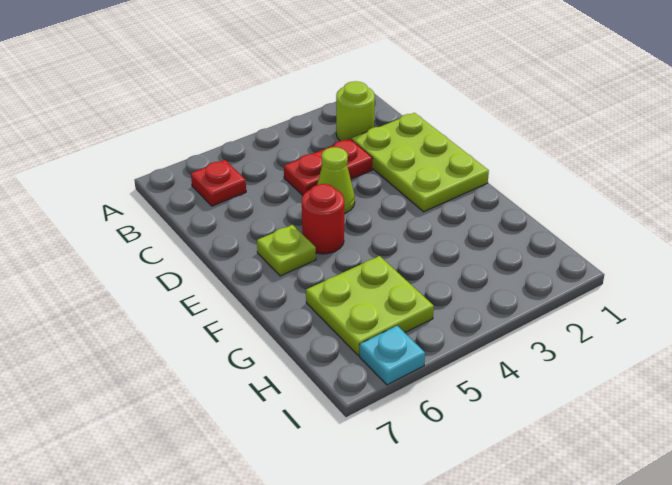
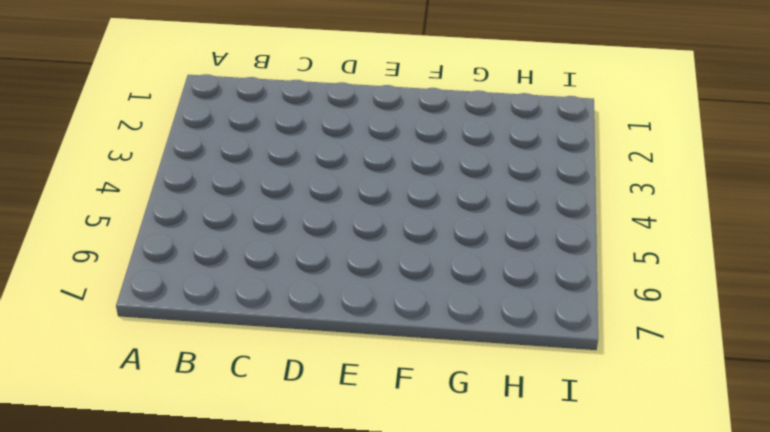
none -> lime 1x1 round brick [336,81,375,141]
none -> red 1x1 plate [191,160,246,206]

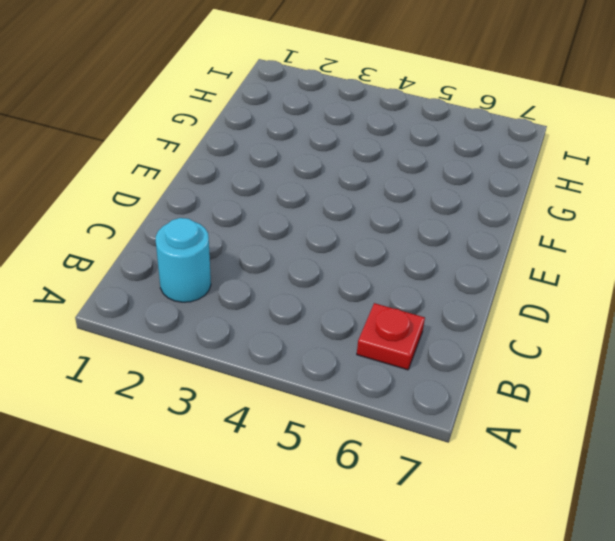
cyan 1x1 round brick [156,218,211,302] -> lime 1x1 round brick [336,81,375,141]
none -> lime 2x3 plate [352,113,489,212]
none -> red 1x2 plate [284,139,373,195]

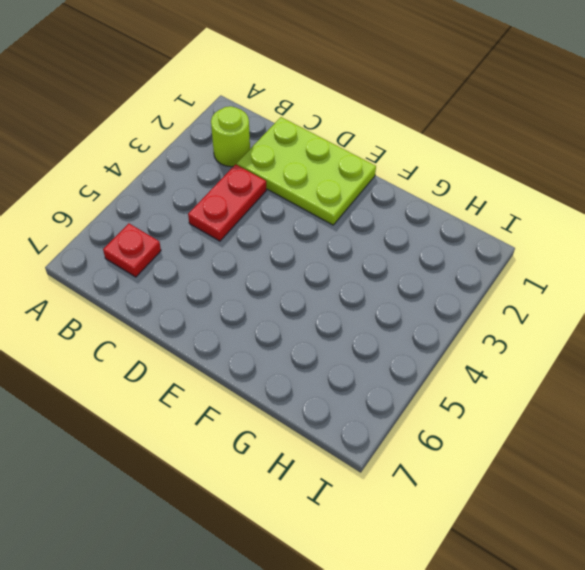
none -> lime 1x1 cone [317,147,355,213]
none -> red 1x1 round brick [302,184,344,254]

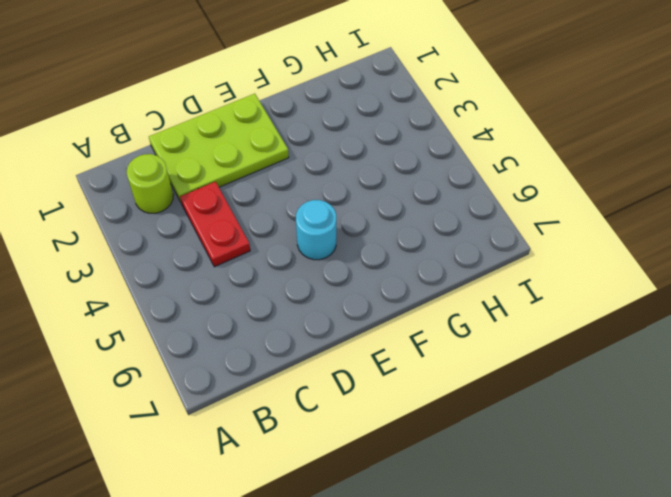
cyan 1x1 round brick [296,200,336,260] -> red 1x1 round brick [302,184,344,254]
none -> red 1x1 plate [191,160,246,206]
none -> lime 1x1 cone [317,147,355,213]

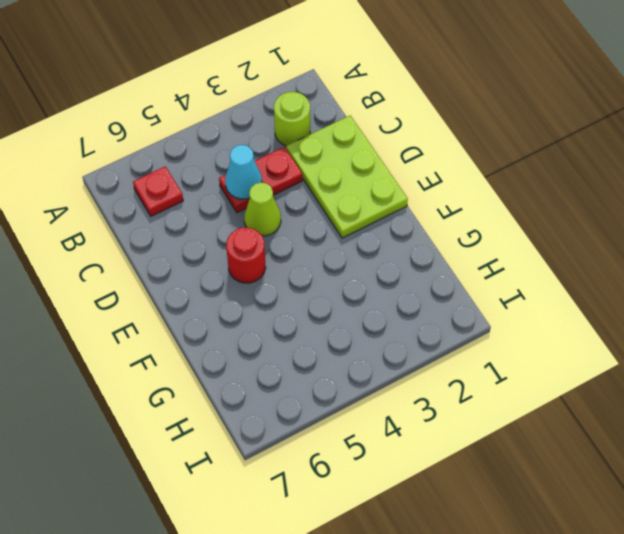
cyan 1x1 cone [225,145,262,199] -> none
none -> lime 1x1 plate [257,225,316,276]
none -> lime 2x2 plate [306,256,434,356]

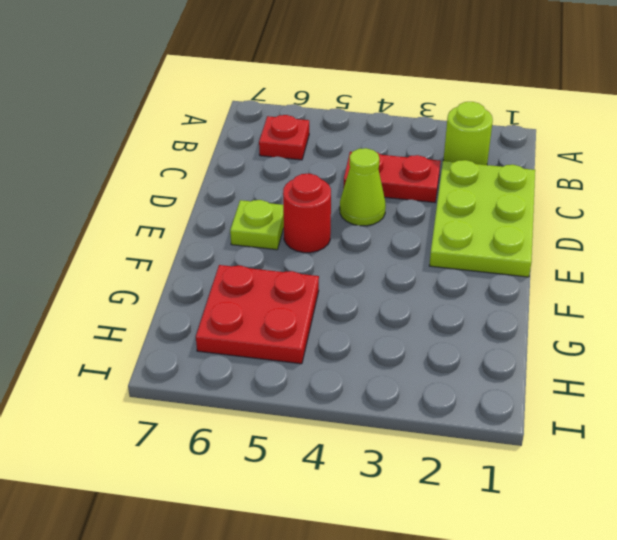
red 2x2 plate [196,265,319,364] -> lime 2x2 plate [306,256,434,356]
none -> cyan 1x1 plate [360,326,425,385]

